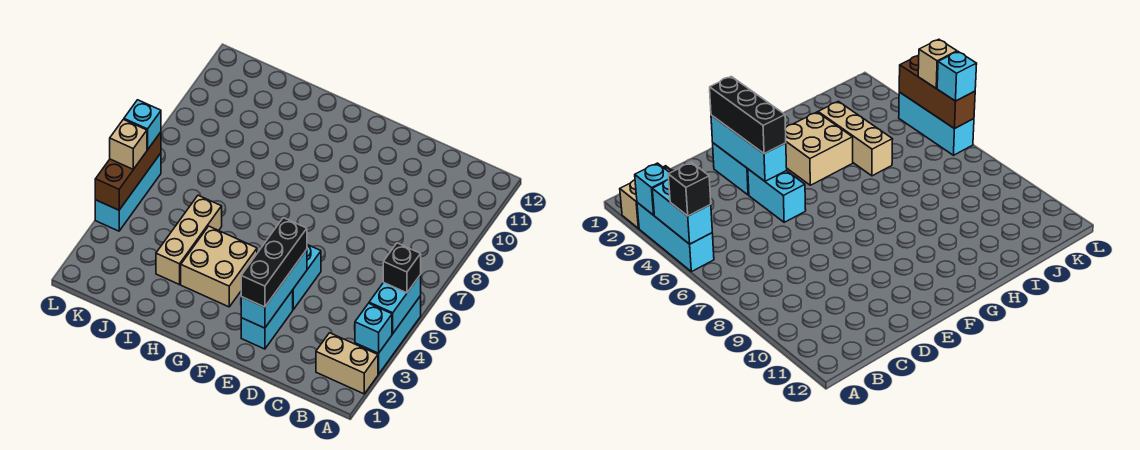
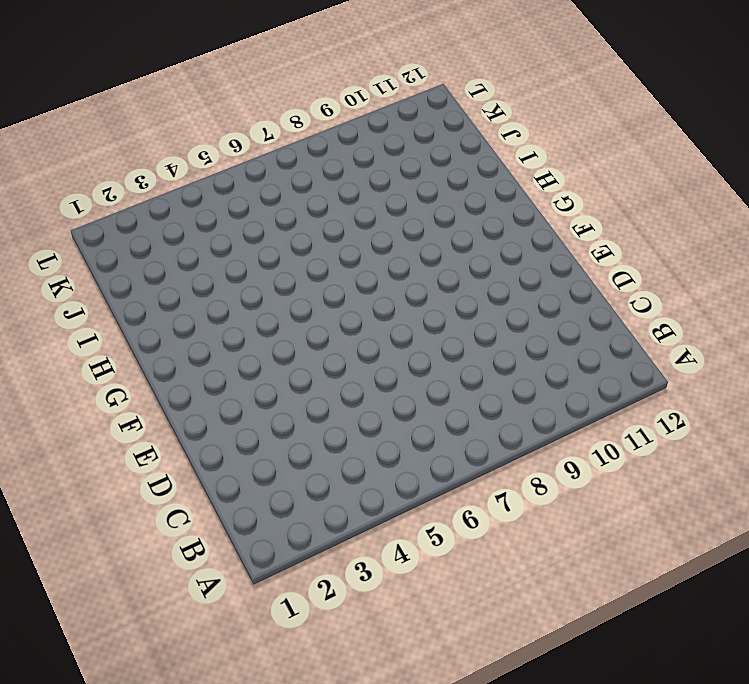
none -> tan 1x2 brick [316,333,378,394]
none -> cyan 1x3 brick [355,296,421,374]
none -> cyan 1x2 brick [241,290,293,349]

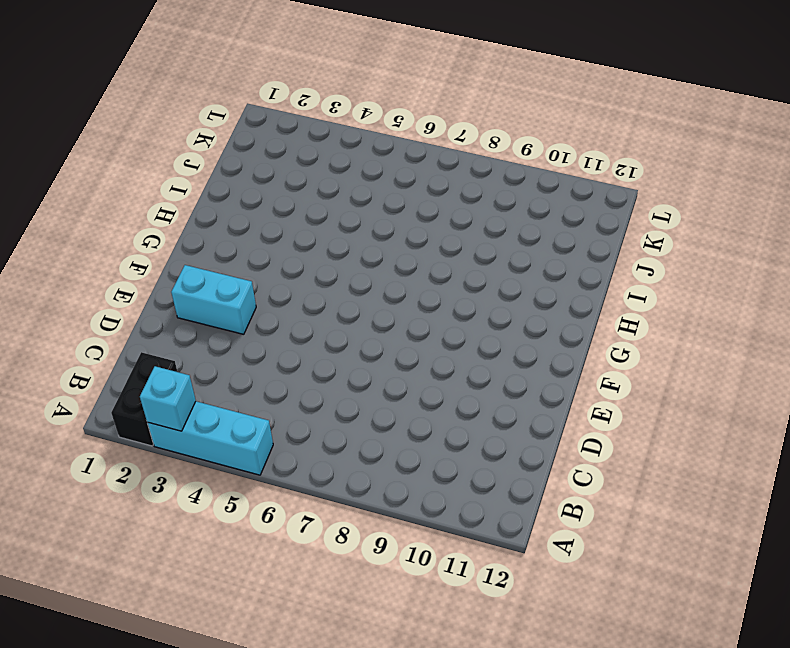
black 1x2 brick [111,352,177,446] -> tan 1x2 brick [316,333,378,394]
none -> cyan 1x2 brick [293,245,321,310]
none -> tan 2x2 brick [181,226,257,307]
none -> tan 1x3 brick [156,195,222,285]

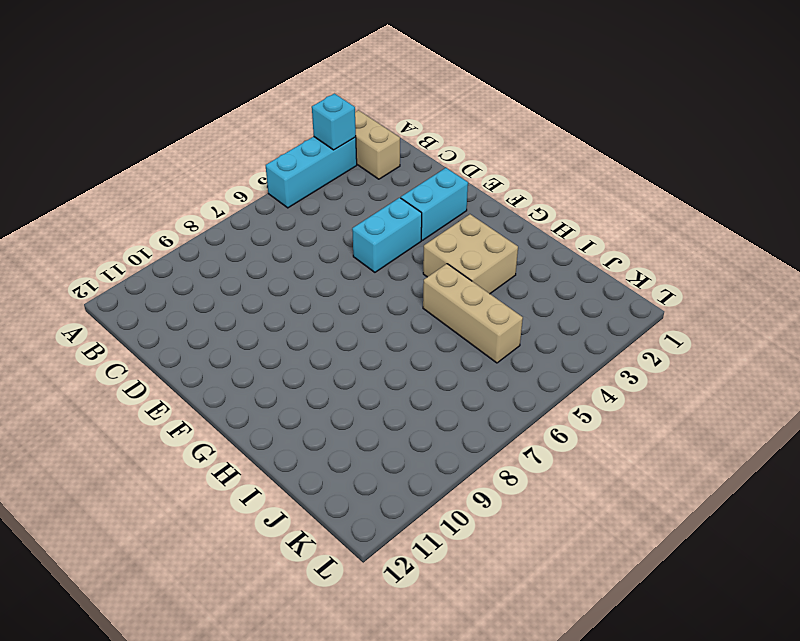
tan 1x3 brick [423,264,523,363] -> tan 1x3 brick turned to [156,195,222,285]
none -> cyan 1x3 brick [95,153,161,231]
none -> cyan 1x2 brick [369,275,421,333]
none -> cyan 1x3 brick [241,250,307,328]

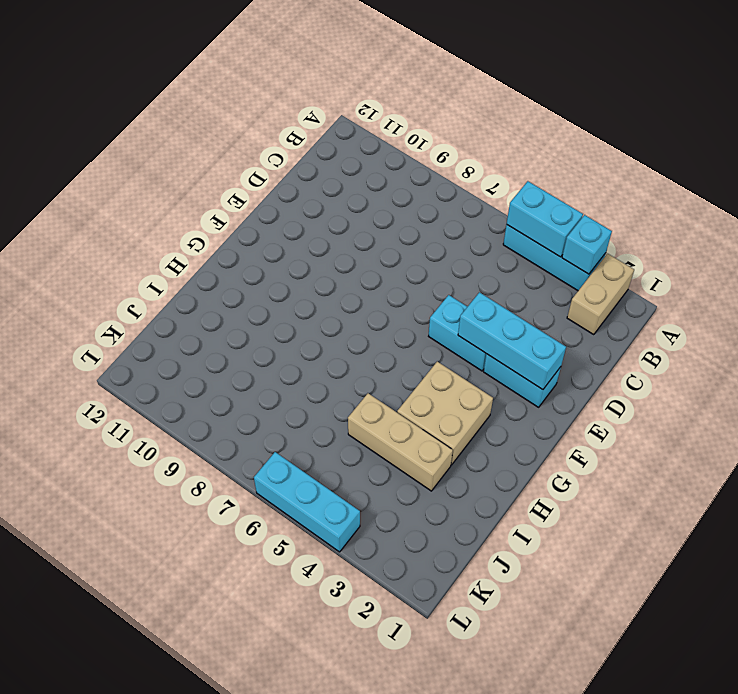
none -> brown 1x3 brick [95,132,161,210]
none -> black 1x1 brick [383,243,421,293]
none -> black 1x3 brick [241,218,307,307]

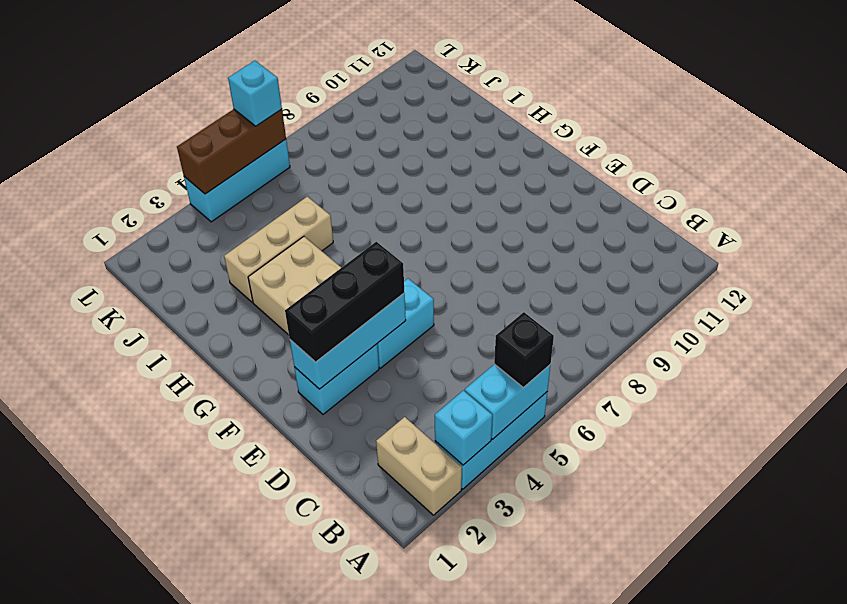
none -> tan 1x1 brick [110,119,147,169]

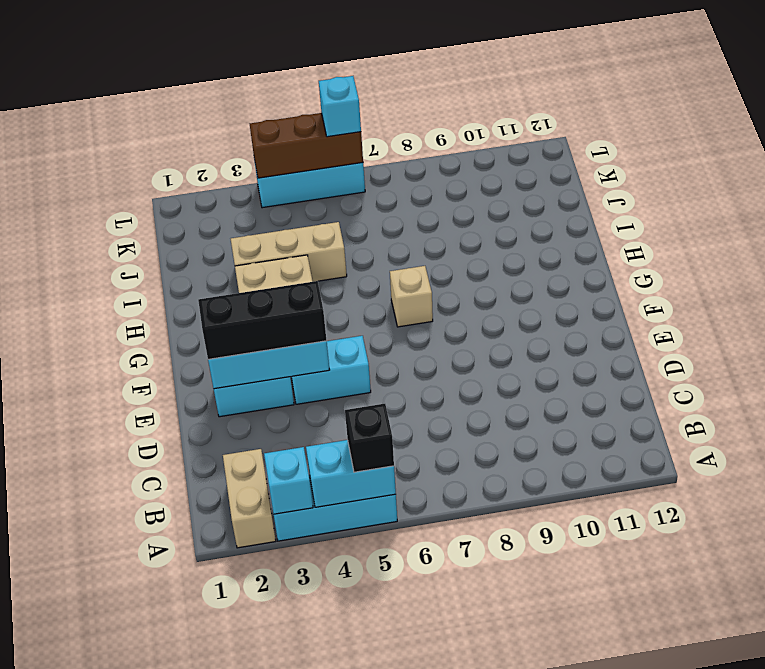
tan 1x1 brick [390,266,433,327] -> tan 1x1 brick moved to [110,119,147,169]

